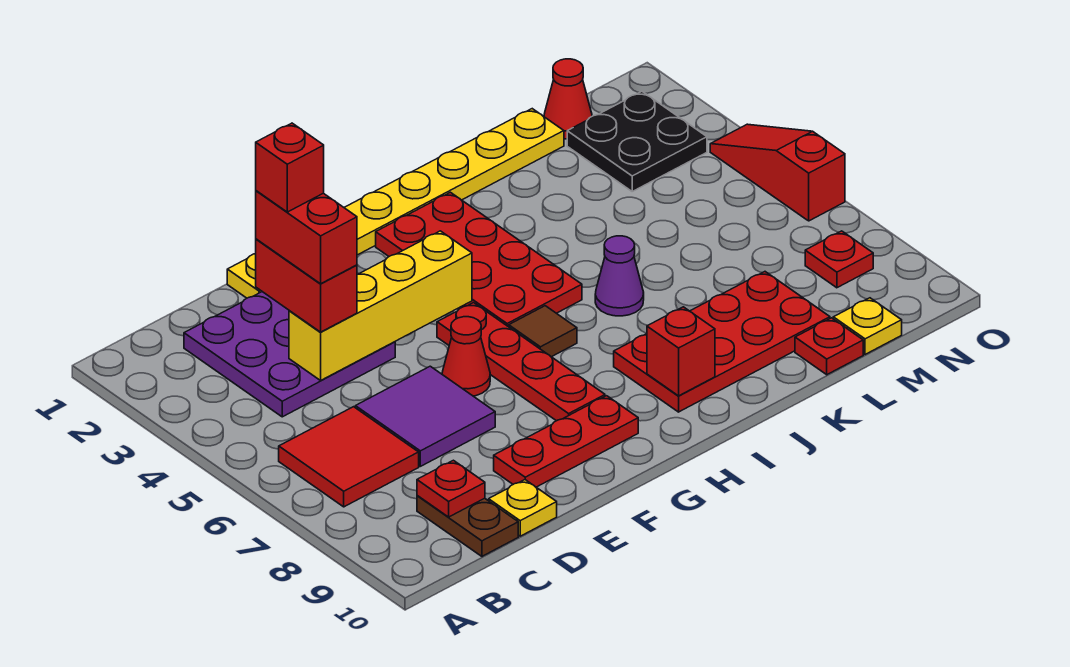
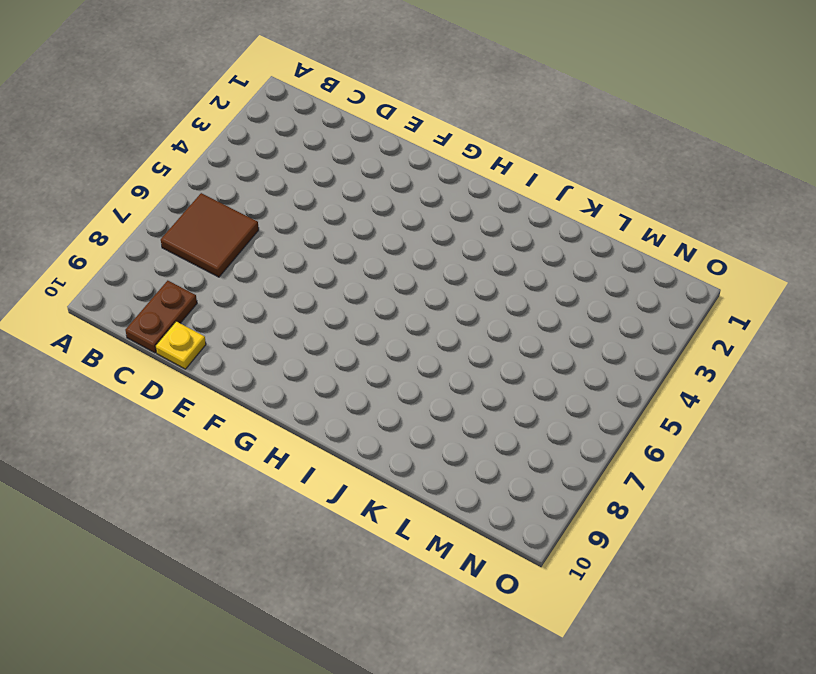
brown 2x2 tile [161,193,259,277] -> red 2x2 tile [279,407,419,507]
none -> purple 3x3 plate [184,292,395,417]
none -> purple 2x2 tile [355,366,495,466]
none -> yellow 1x8 plate [227,109,564,298]

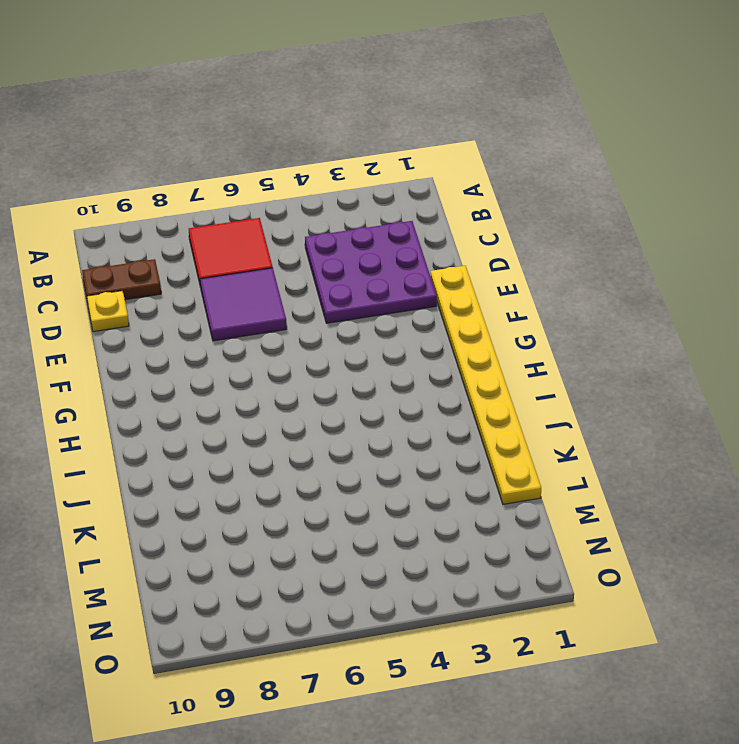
none -> red 1x3 plate [494,396,638,487]
none -> red 1x1 cone [442,317,490,396]
none -> red 1x4 plate [437,303,605,421]

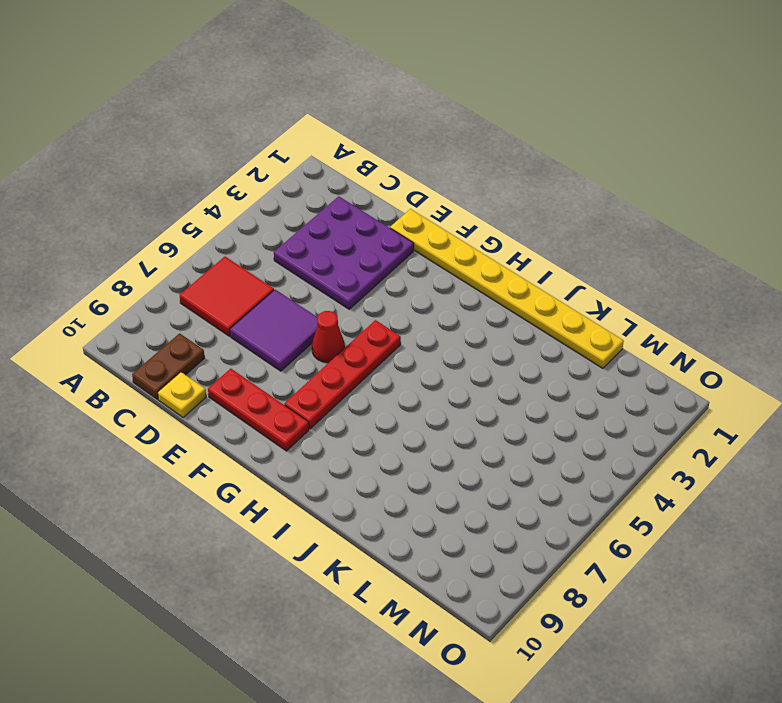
none -> red 2x4 plate [376,192,582,327]
none -> brown 1x1 tile [509,306,577,357]
none -> red 2x4 plate [614,272,830,412]

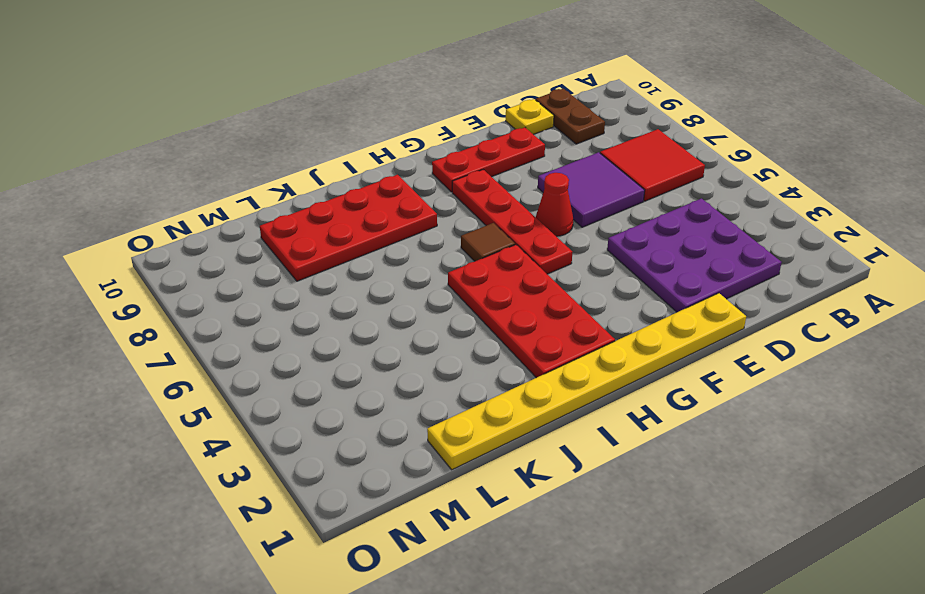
none -> purple 1x1 cone [595,236,644,316]
none -> red 1x1 plate [795,318,863,375]
none -> red 1x1 cone [544,59,592,139]

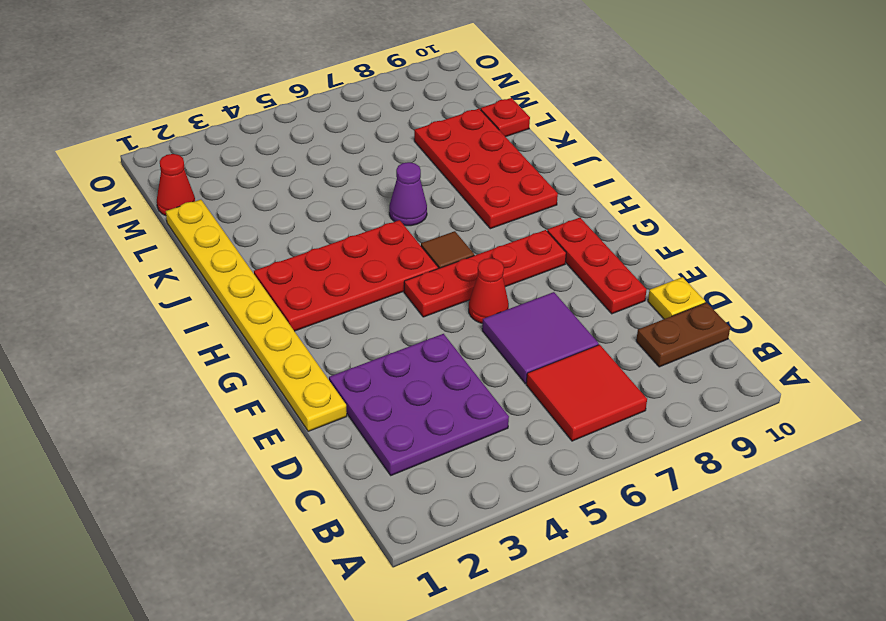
none -> black 2x2 plate [567,92,707,191]
none -> yellow 1x1 plate [833,298,902,354]
none -> red 1x1 plate [805,231,873,288]

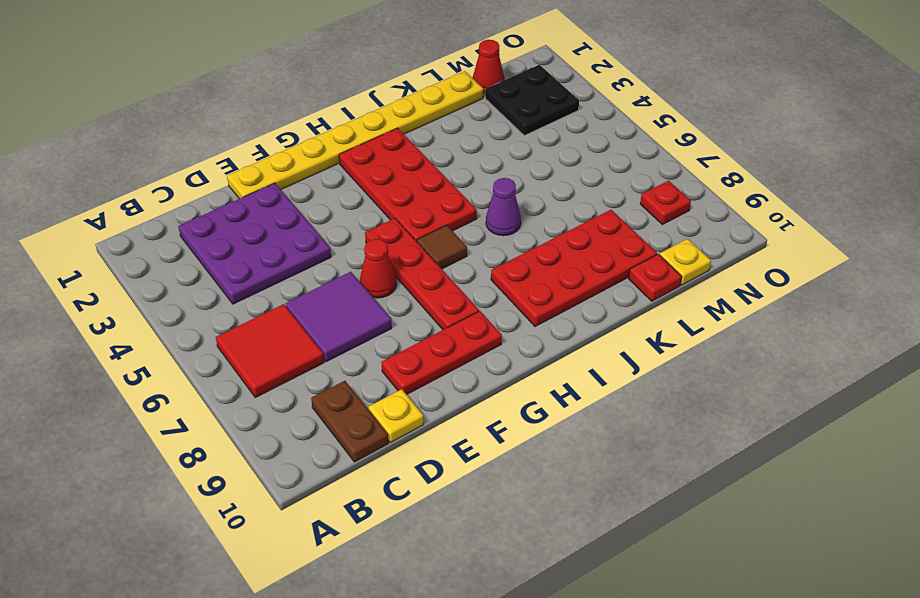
none -> red 1x3 slope [710,124,845,221]
none -> red 1x1 plate [417,460,485,517]
none -> yellow 1x4 brick [289,231,472,380]

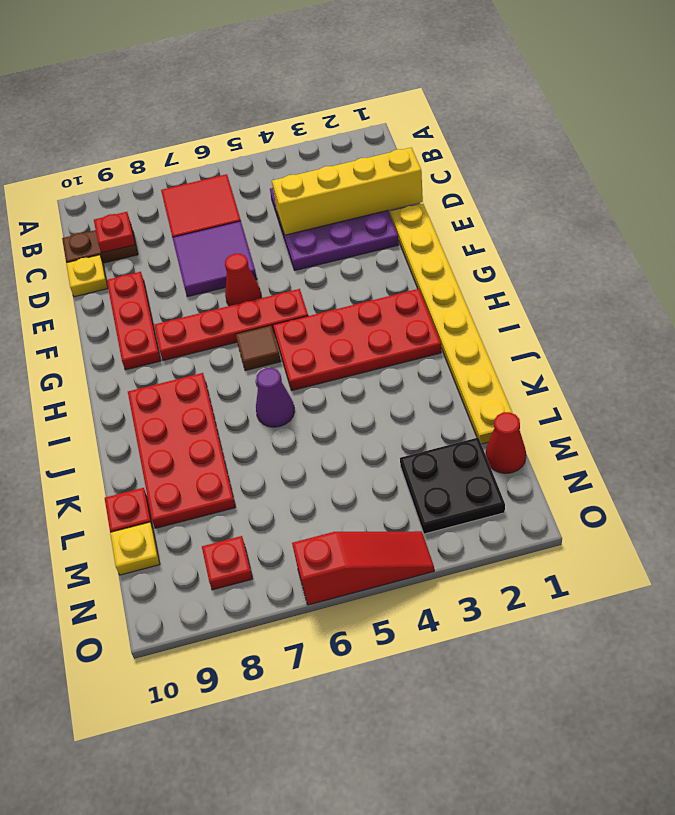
yellow 1x4 brick [272,148,423,235] -> yellow 1x4 brick turned to [289,231,472,380]
none -> red 1x1 brick [647,307,715,396]
none -> red 1x2 brick [256,239,357,332]
none -> red 1x2 brick [256,191,357,284]

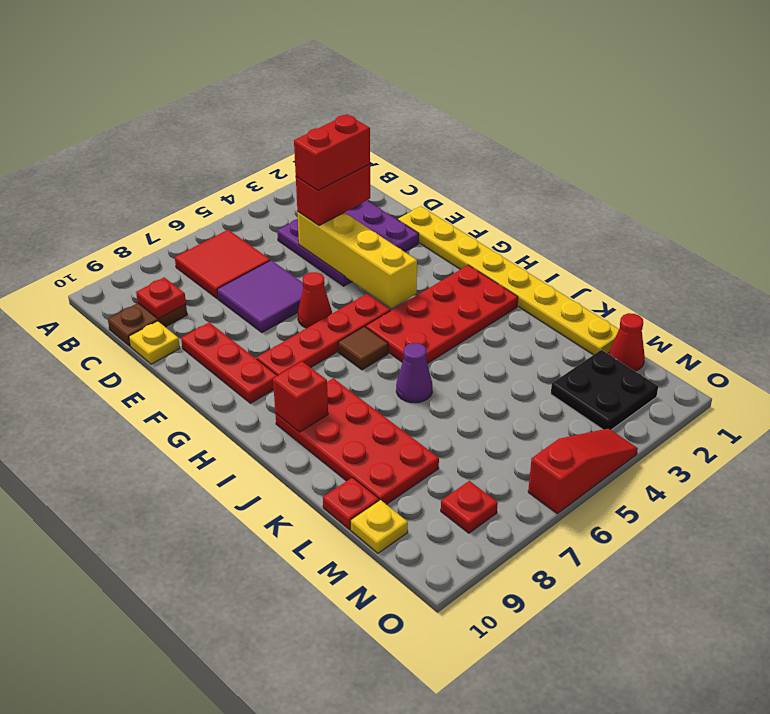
none -> red 1x1 brick [256,123,324,212]

